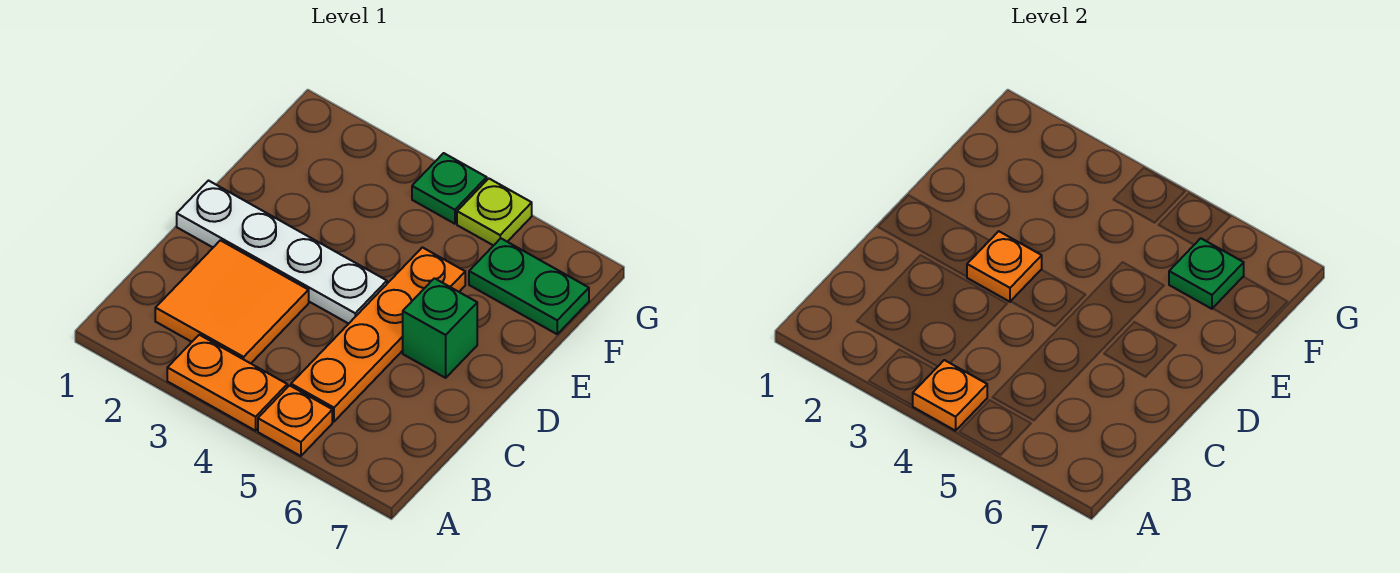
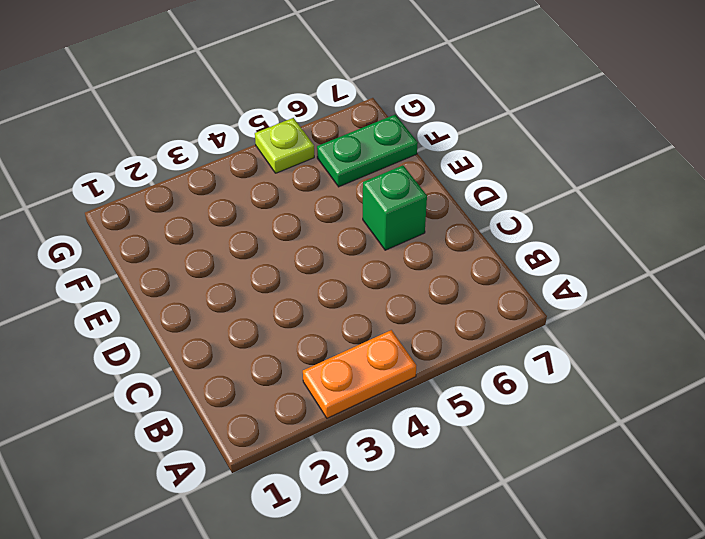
none -> orange 1x1 plate [258,385,332,456]
none -> orange 2x2 tile [155,240,309,363]
none -> orange 1x4 plate [291,247,465,421]

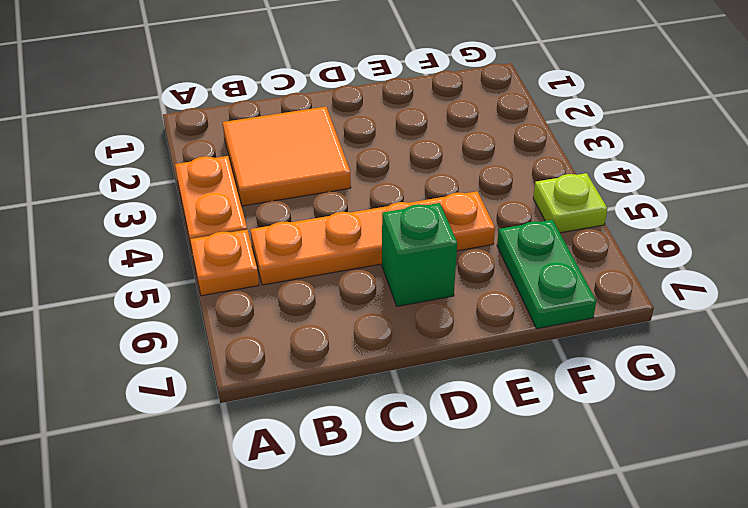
none -> white 1x4 plate [177,181,387,324]
none -> green 1x1 plate [412,153,487,224]
none -> orange 1x1 plate [913,360,987,431]

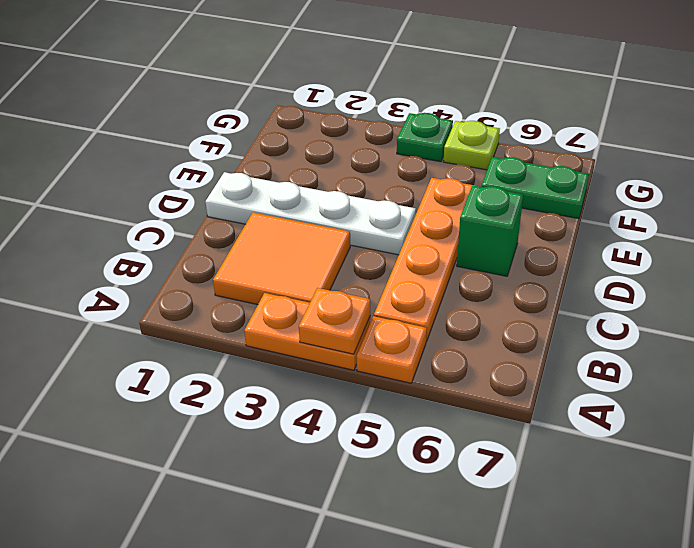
none -> orange 1x1 plate [967,231,1042,302]
none -> green 1x1 plate [1169,238,1244,309]

